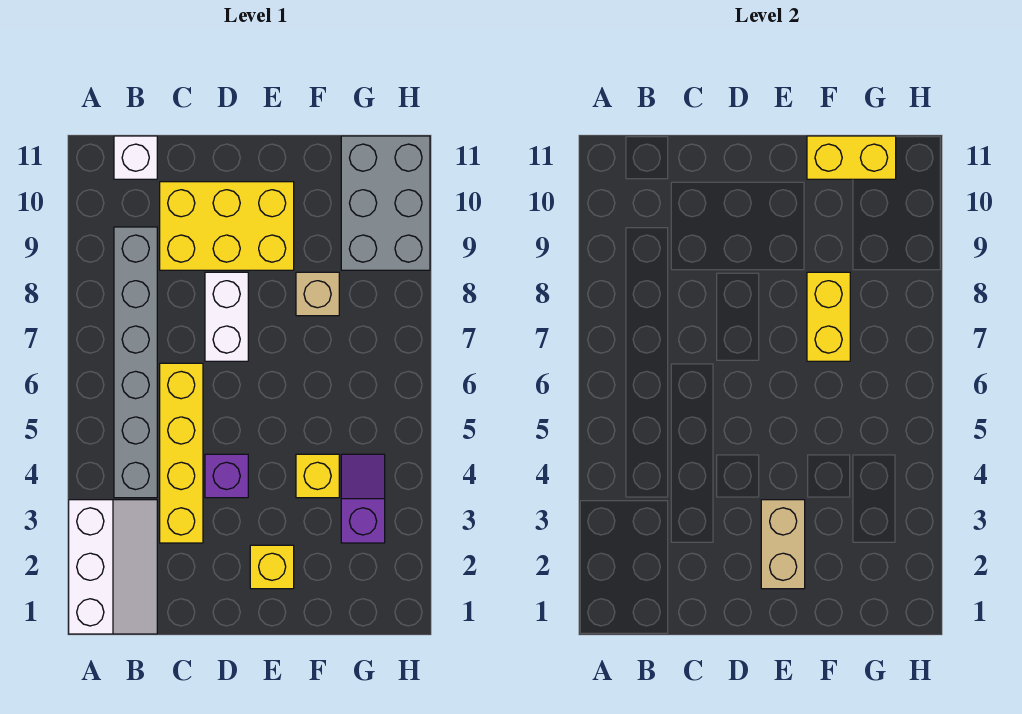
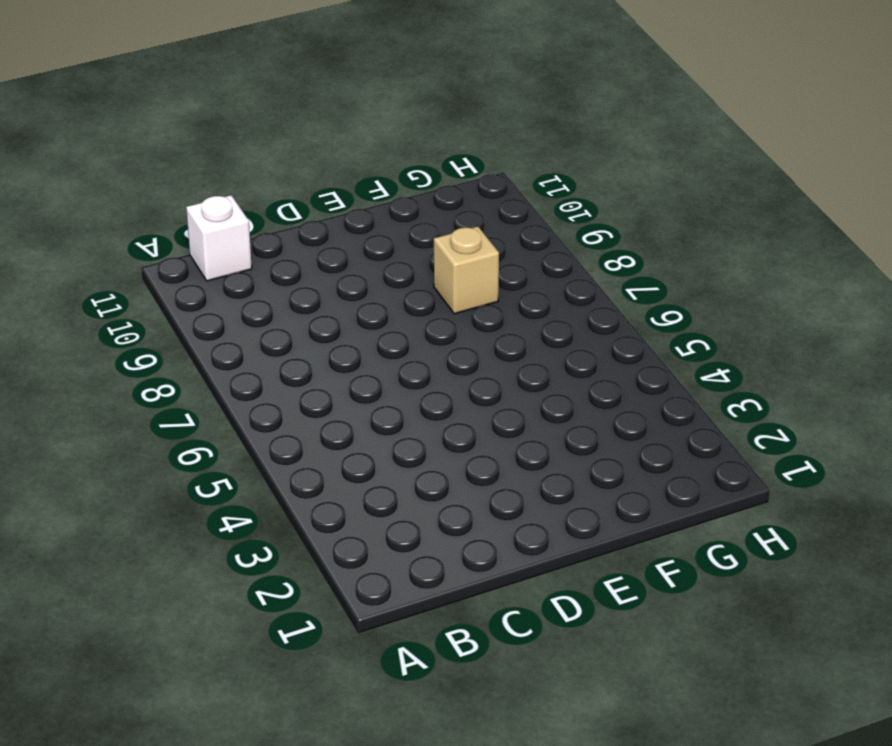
none -> white 2x3 slope [69,500,157,634]
none -> grey 1x6 brick [114,227,157,498]
none -> yellow 1x4 brick [160,363,203,543]

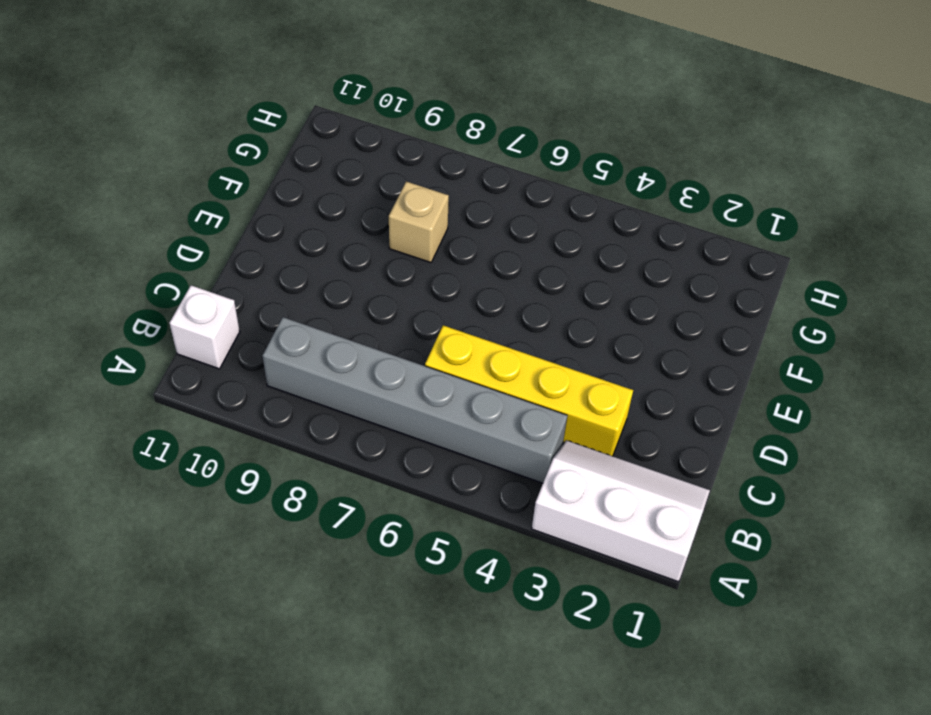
none -> yellow 2x3 brick [160,182,294,270]
none -> purple 1x1 brick [205,454,248,498]
none -> white 1x2 brick [205,272,248,361]

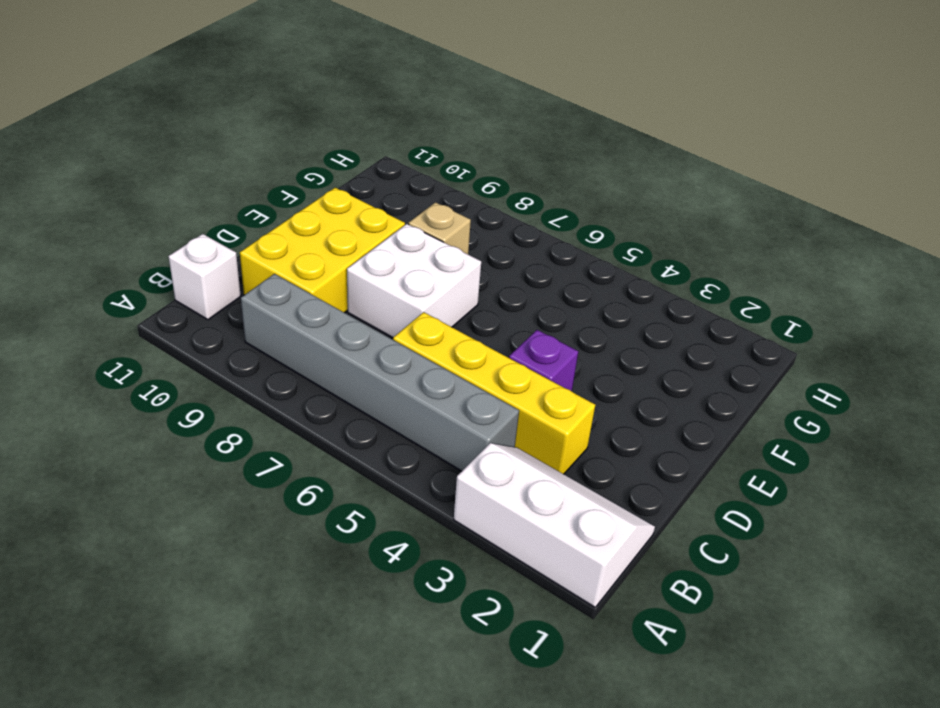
white 2x2 brick [347,224,481,338] -> white 1x2 brick [205,272,248,361]
none -> yellow 1x1 brick [250,545,294,589]
none -> yellow 1x1 brick [296,454,339,498]
none -> purple 1x2 slope [341,454,385,543]

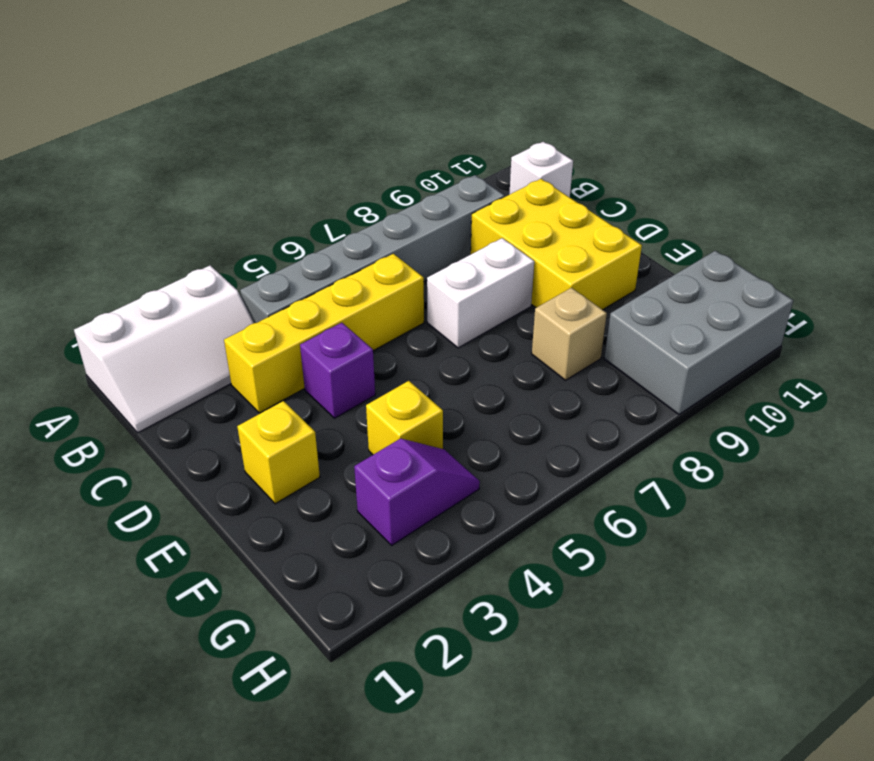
none -> tan 1x2 brick [761,500,805,589]
none -> yellow 1x2 brick [807,272,850,361]
none -> yellow 1x2 brick [807,136,896,179]

